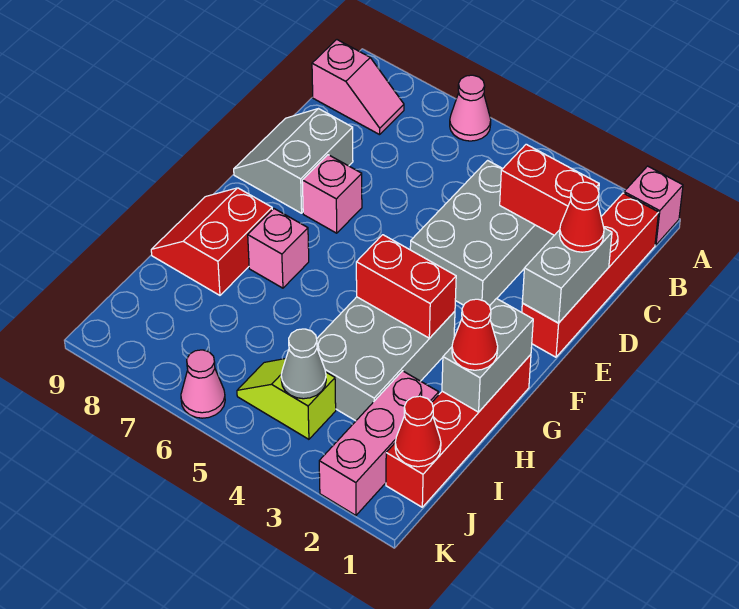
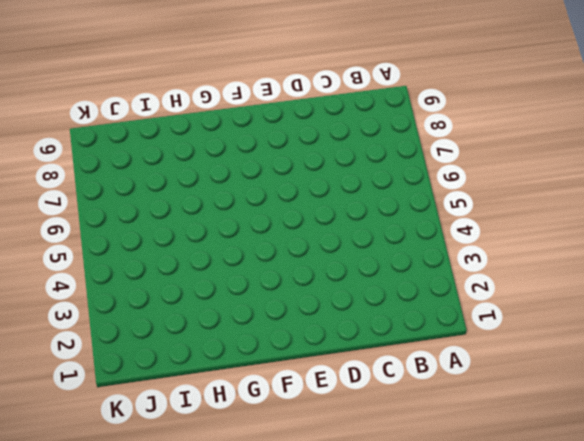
none -> pink 1x1 brick [624,166,683,245]
none -> pink 1x1 cone [450,75,491,141]
none -> red 1x4 brick [522,193,659,357]

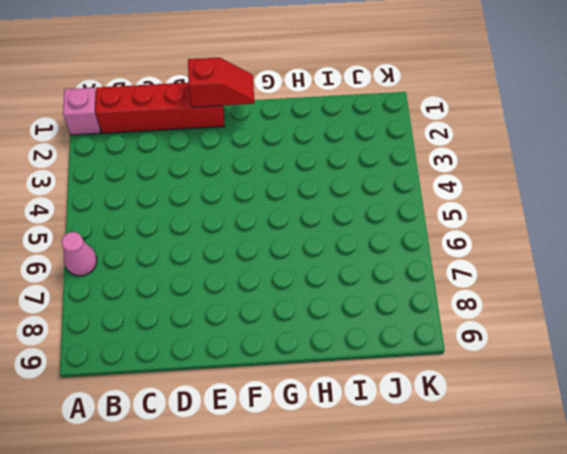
red 1x2 slope [188,58,254,107] -> grey 1x2 brick [522,228,612,323]
none -> pink 1x2 slope [312,40,404,135]
none -> grey 2x3 brick [410,160,554,306]
none -> grey 2x2 slope [234,109,353,213]

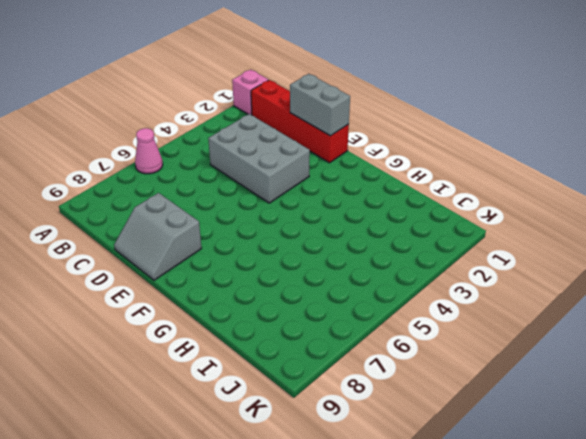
none -> pink 1x2 slope [312,40,404,135]
none -> pink 1x1 brick [302,155,362,233]
none -> red 1x4 brick [386,355,531,507]

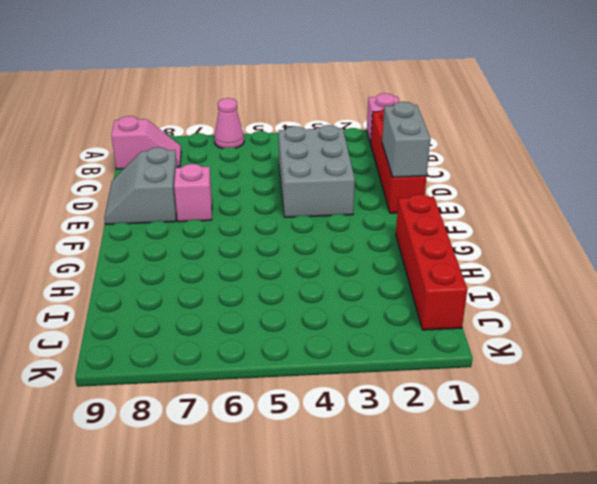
none -> grey 2x3 brick [317,297,455,421]
none -> pink 1x1 brick [248,209,309,288]
none -> red 2x2 slope [151,188,272,295]

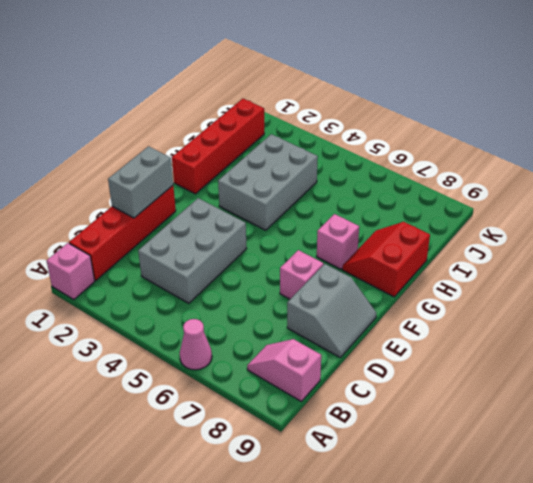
red 2x2 slope [342,222,430,297] -> red 2x2 slope turned to [151,188,272,295]
none -> pink 1x3 brick [319,371,439,515]
none -> lime 1x2 slope [237,359,336,439]
none -> pink 1x1 cone [181,350,225,418]

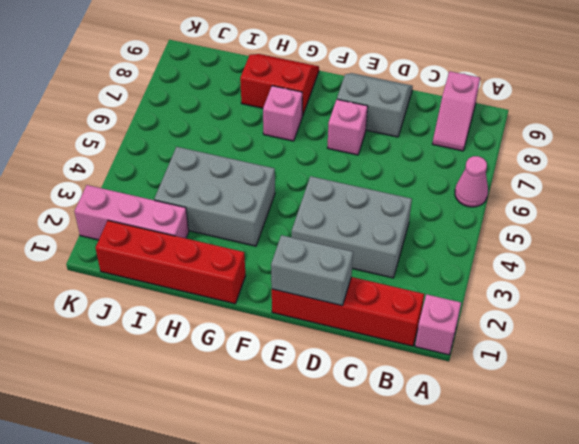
none -> lime 1x2 slope [237,359,336,439]
none -> pink 1x1 cone [181,350,225,418]
none -> red 1x2 brick [500,144,599,235]

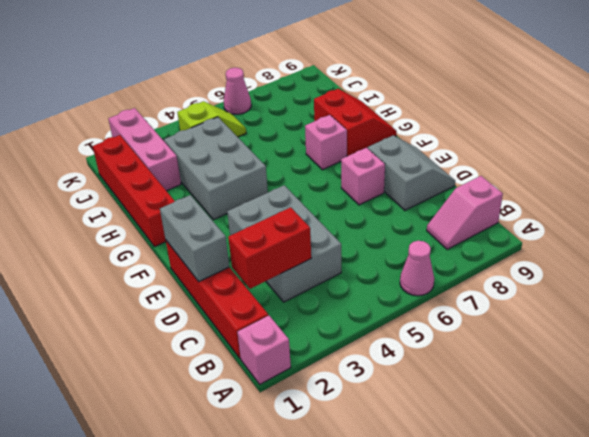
none -> grey 1x2 brick [442,298,533,412]
none -> red 1x2 brick [356,235,456,338]
none -> red 1x1 cone [395,396,441,467]

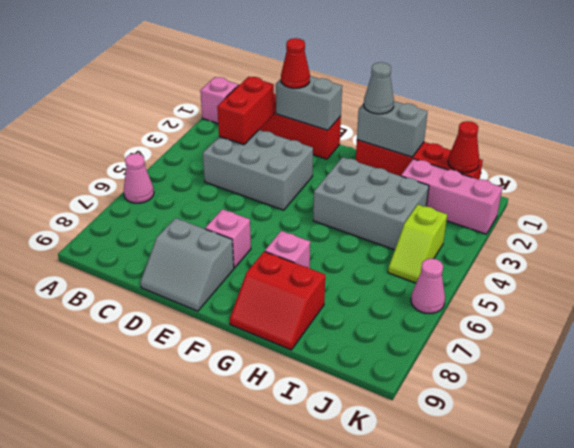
grey 1x1 cone [364,62,394,114] -> grey 1x1 cone moved to [281,329,326,399]
none -> pink 1x2 slope [312,40,404,135]
none -> red 1x2 brick [356,235,456,338]
none -> red 1x1 cone [452,299,498,370]

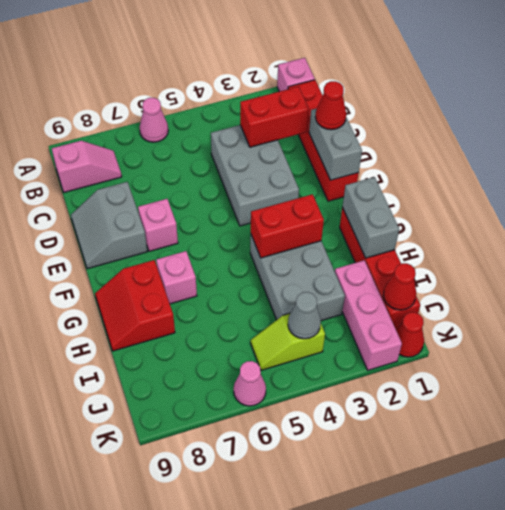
red 1x1 cone [396,312,424,357] -> red 1x1 cone moved to [452,299,498,370]

